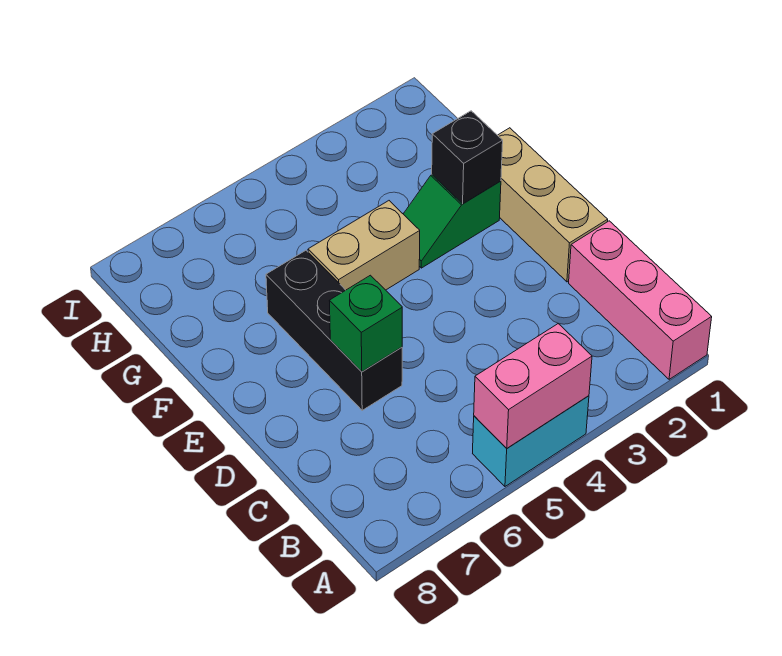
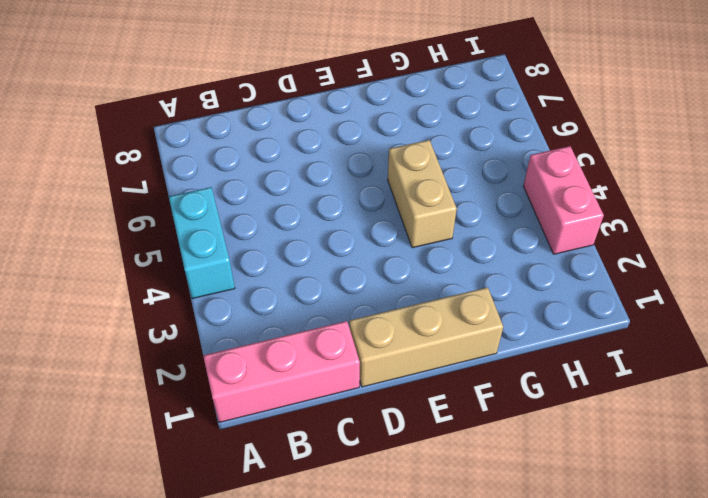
pink 1x2 brick [523,146,604,254] -> pink 1x2 brick moved to [474,324,592,448]
none -> black 1x3 brick [266,250,402,410]
none -> green 1x2 slope [404,175,501,268]

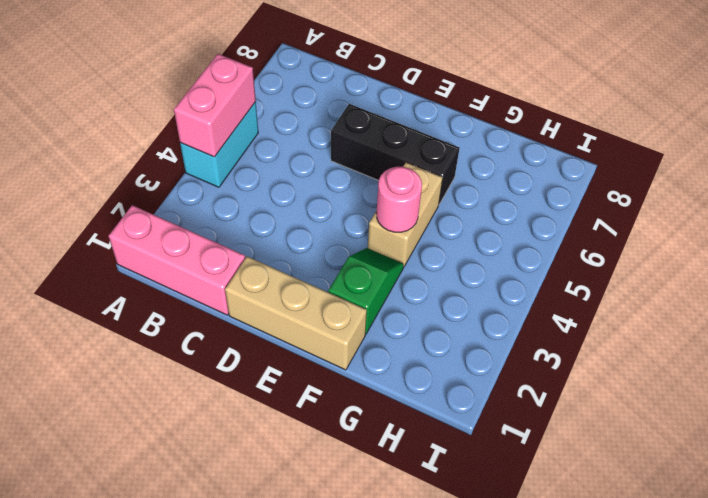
pink 1x1 round brick [376,167,422,232] -> none
none -> green 1x1 brick [330,275,402,372]
none -> black 1x1 brick [432,111,503,204]

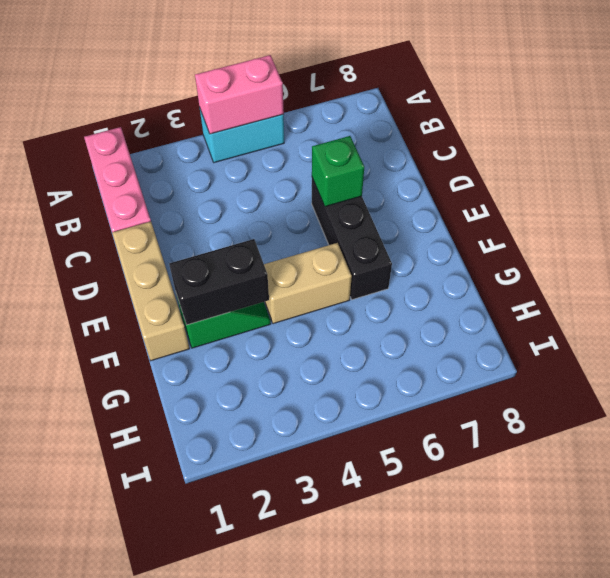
black 1x2 brick [169,239,269,325] -> black 1x1 brick [432,111,503,204]

